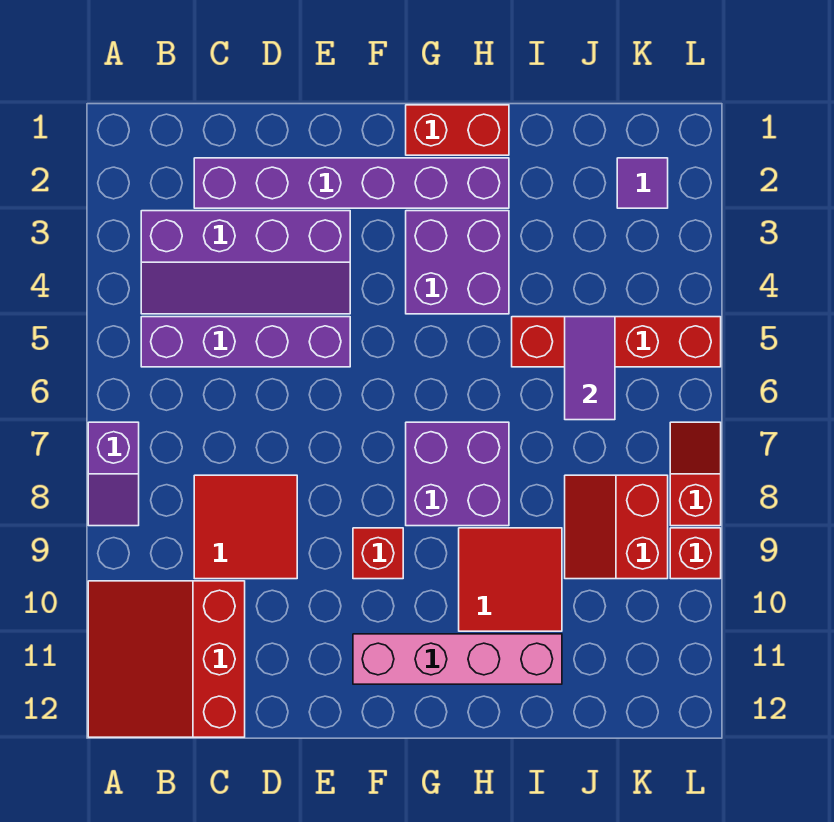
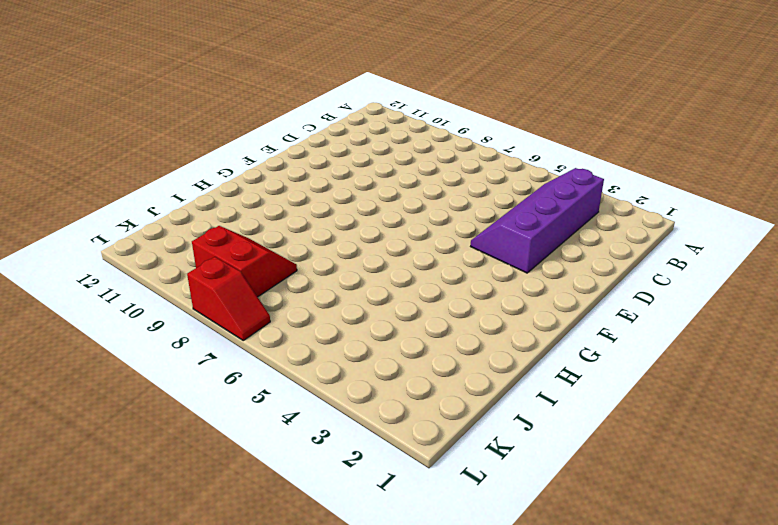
none -> purple 1x2 slope [88,422,139,526]
none -> red 3x3 slope [88,581,245,737]
none -> purple 1x4 brick [141,317,350,367]

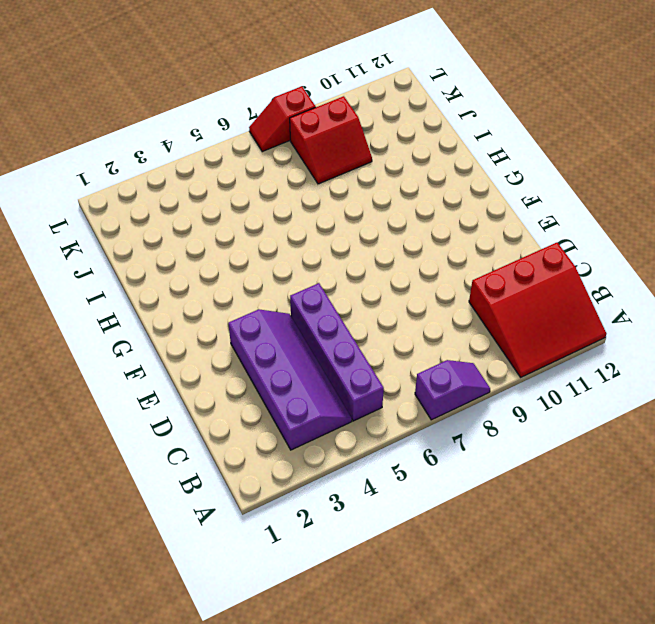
none -> purple 1x6 brick [194,158,509,208]
none -> red 2x2 tile [194,475,297,579]
none -> red 1x1 brick [353,528,403,579]

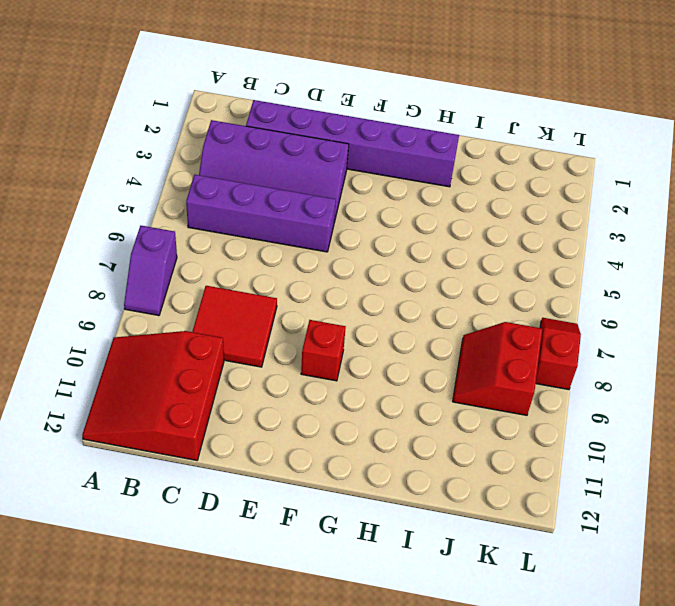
none -> pink 1x4 brick [353,634,562,684]
none -> red 1x2 brick [406,105,509,155]
none -> purple 2x2 brick [406,211,509,314]

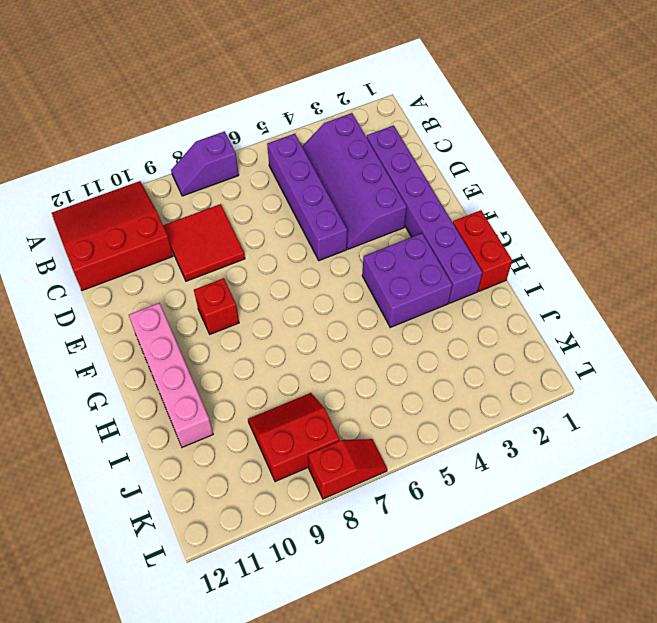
none -> purple 2x2 brick [406,422,509,526]
none -> red 2x2 tile [459,528,562,631]
none -> red 1x4 brick [512,317,721,367]

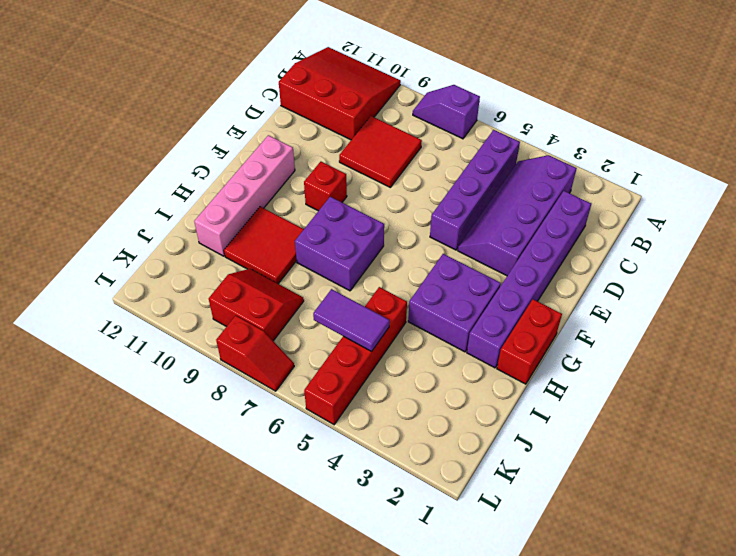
none -> purple 1x1 tile [617,158,668,208]
none -> red 1x1 brick [670,528,721,579]

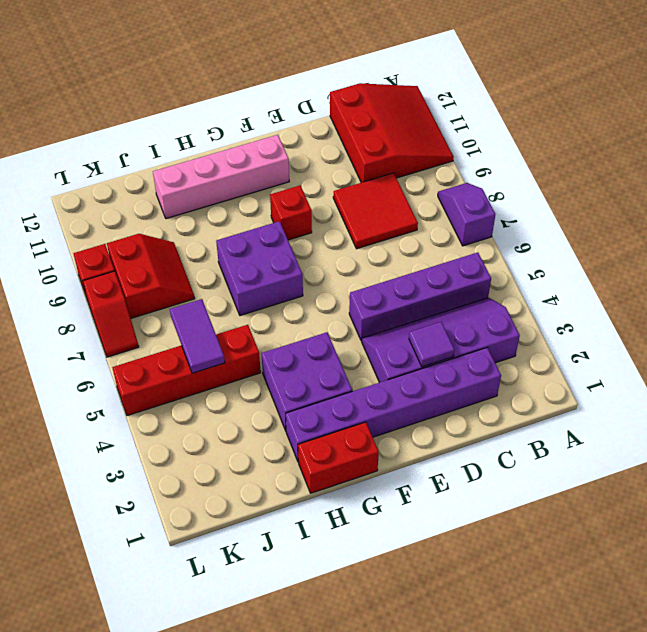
purple 1x1 tile [409,322,455,367] -> purple 1x1 tile moved to [617,158,668,208]
none -> red 2x2 tile [459,528,562,631]

